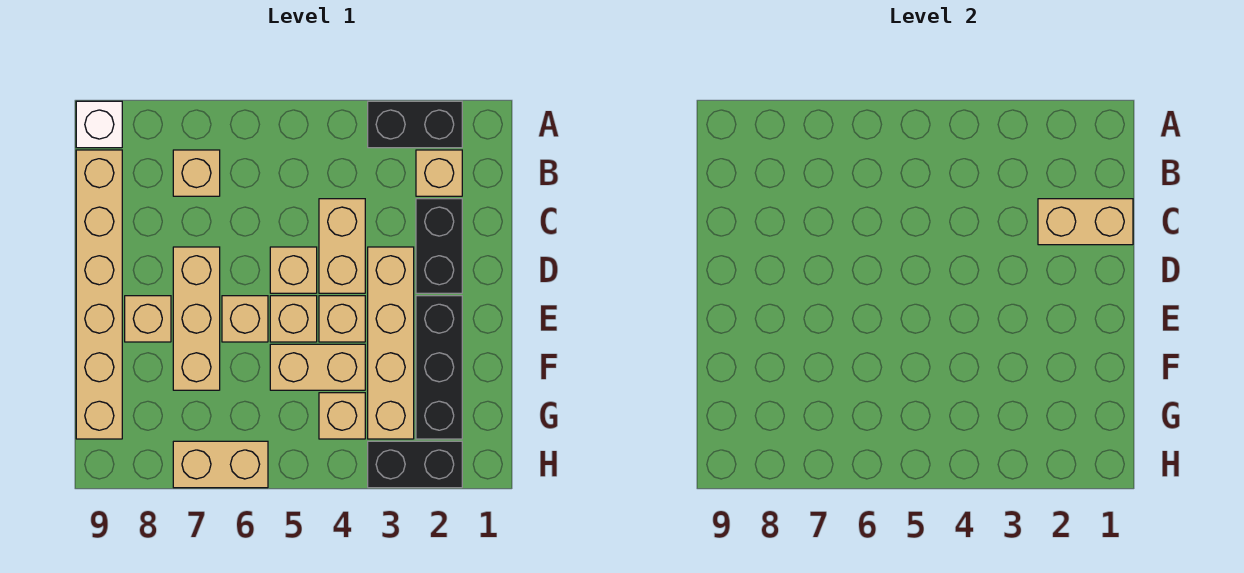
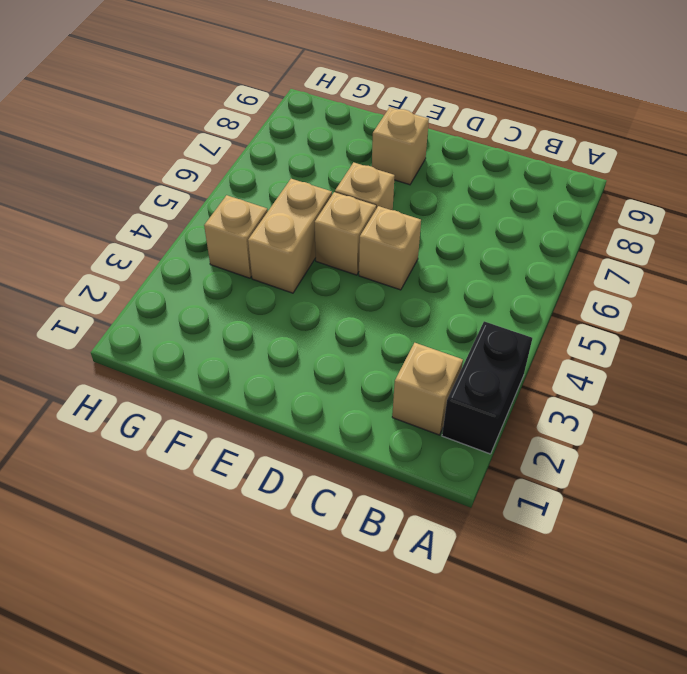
none -> white 1x1 brick [76,101,122,148]
none -> tan 1x1 brick [173,150,220,196]
none -> tan 1x6 brick [76,150,122,439]

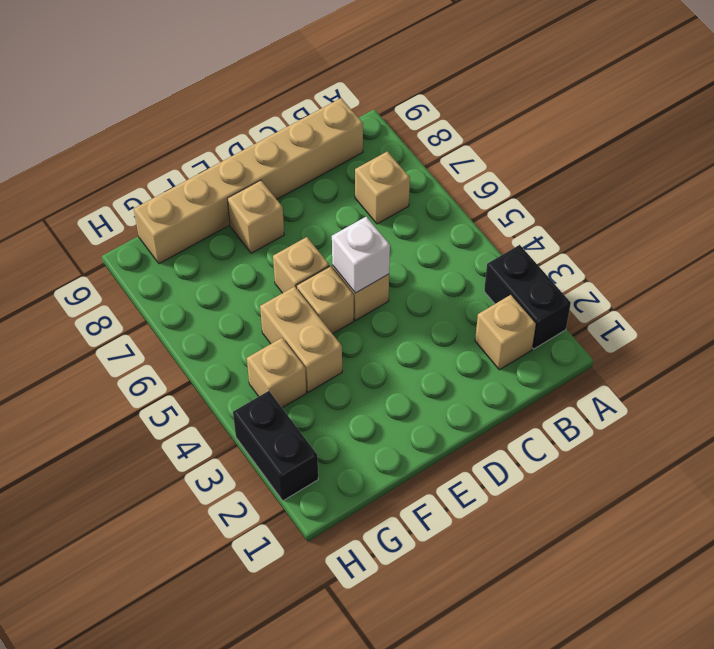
white 1x1 brick [332,217,390,293] -> white 1x1 brick moved to [76,101,122,148]
none -> black 1x2 brick [416,199,462,293]
none -> tan 1x2 brick [319,199,365,293]
none -> tan 1x4 brick [368,247,414,439]

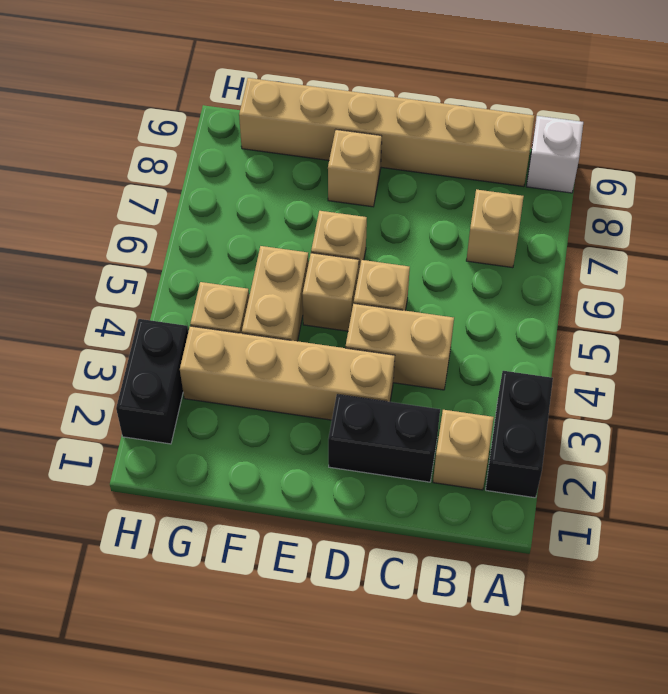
none -> tan 1x3 brick [173,247,220,390]
none -> black 1x3 brick [416,296,462,439]
none -> tan 1x1 brick [319,296,365,342]

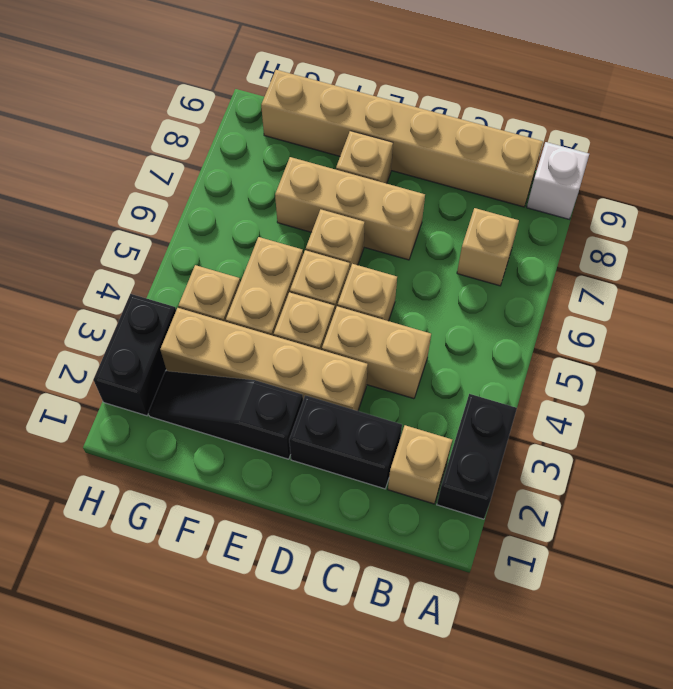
black 1x3 slope [148,371,303,459] -> black 1x3 brick [416,296,462,439]
none -> tan 1x2 brick [173,441,268,488]
none -> tan 1x2 brick [1038,199,1133,245]

